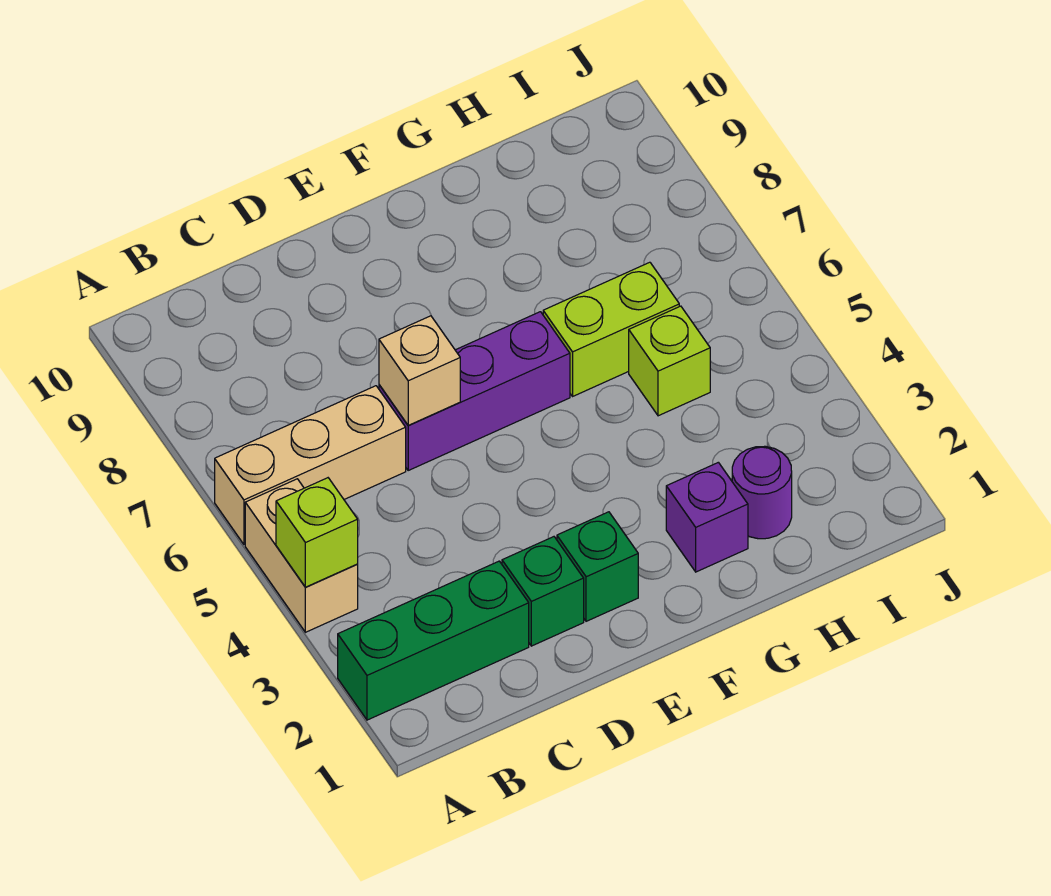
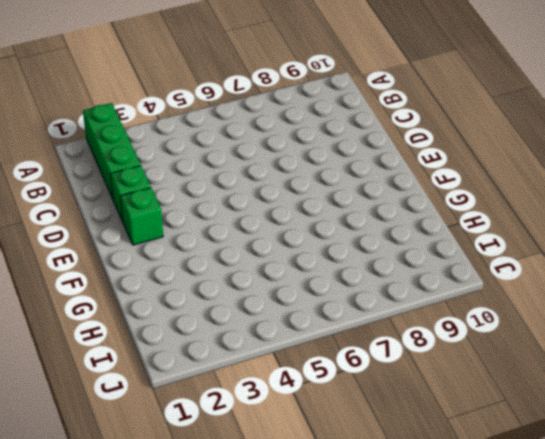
none -> tan 1x2 brick [245,479,358,632]
none -> tan 1x3 brick [215,386,406,544]
none -> purple 1x3 brick [379,312,570,470]

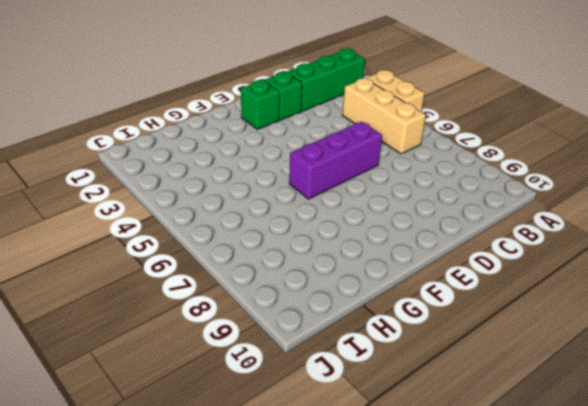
tan 1x3 brick [342,78,426,154] -> tan 1x3 brick turned to [215,386,406,544]
none -> purple 1x1 brick [666,462,748,572]
none -> lime 1x2 brick [543,262,679,396]
none -> purple 1x1 round brick [732,446,792,539]

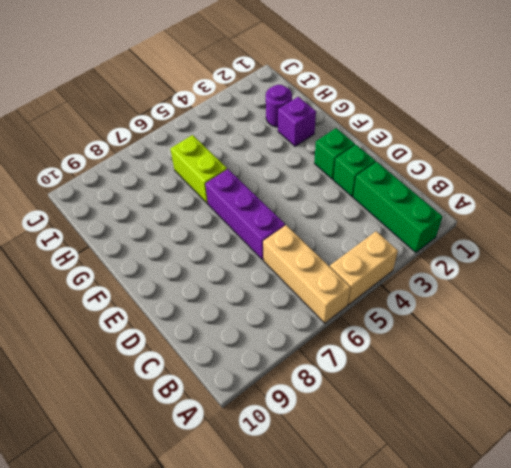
none -> lime 1x1 brick [629,306,710,416]
none -> lime 1x1 brick [276,478,358,587]
none -> tan 1x1 brick [379,316,460,425]

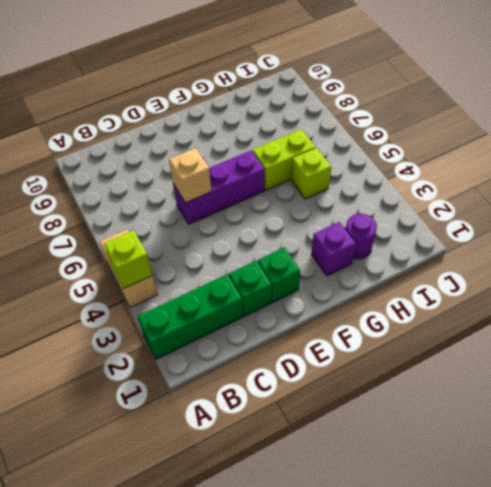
none -> tan 1x3 brick [215,386,406,544]

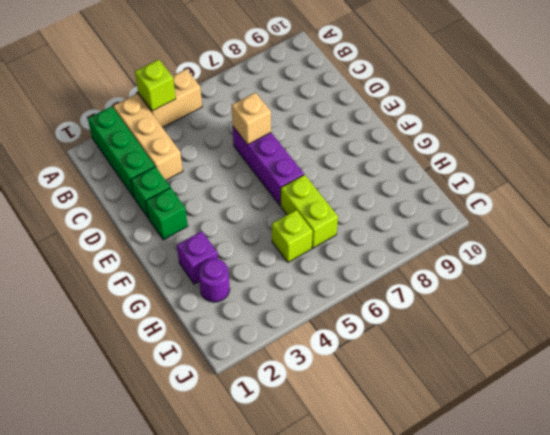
tan 1x3 brick [113,94,183,180] -> tan 1x3 brick moved to [215,386,406,544]

